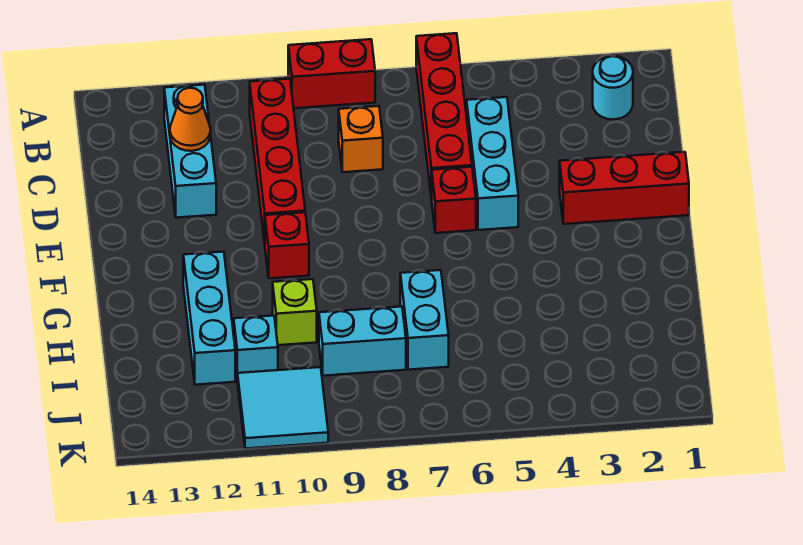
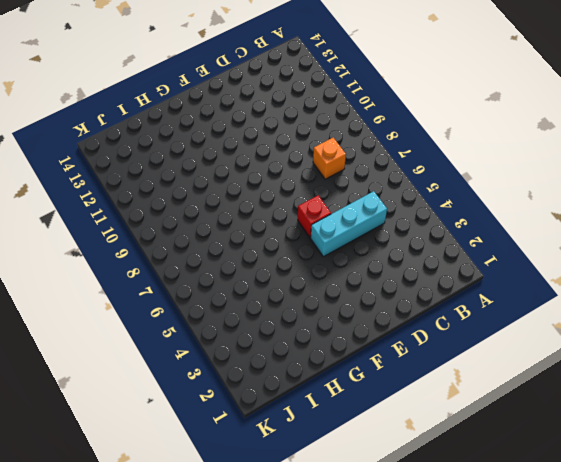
none -> red 1x4 brick [416,33,472,199]
none -> red 1x2 brick [288,39,375,108]
none -> cyan 1x1 round brick [593,56,633,119]

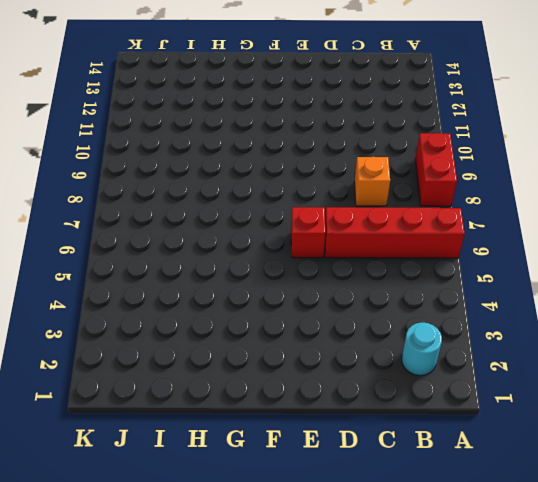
none -> red 1x4 brick [250,79,305,243]
none -> cyan 1x3 brick [164,85,216,218]
none -> cyan 1x3 brick [467,97,518,230]

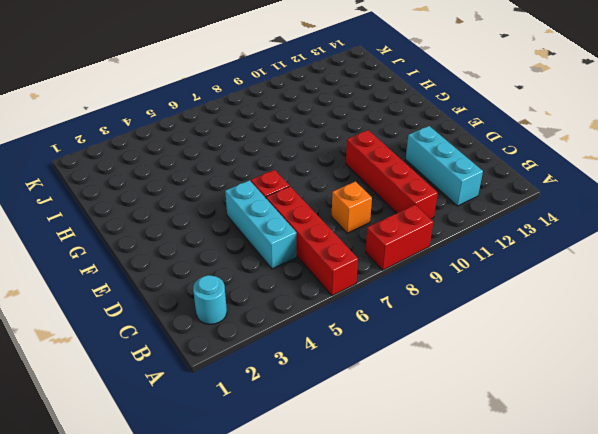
none -> red 1x3 brick [560,152,689,224]
none -> red 1x1 brick [265,212,309,278]
none -> cyan 1x3 brick [183,252,235,385]

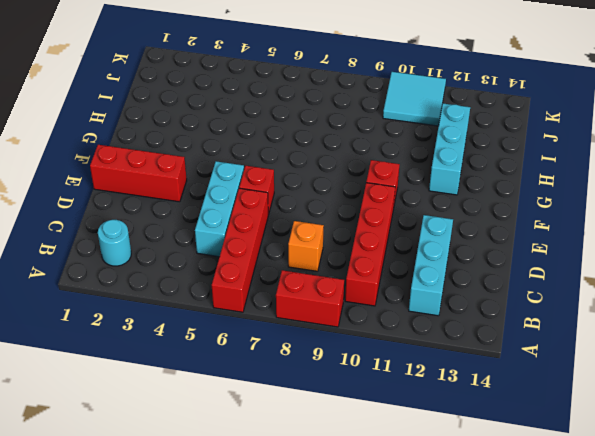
none -> cyan 1x2 brick [400,270,449,370]
none -> lime 1x1 brick [273,279,317,345]
none -> cyan 1x2 brick [319,307,406,376]

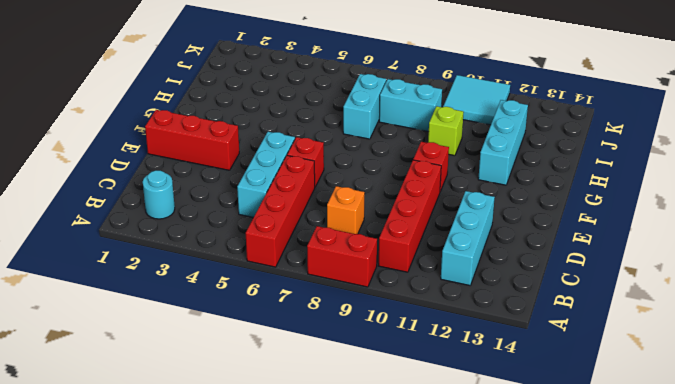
none -> cyan 1x1 brick [234,316,278,381]
none -> orange 1x1 cone [170,88,211,151]

